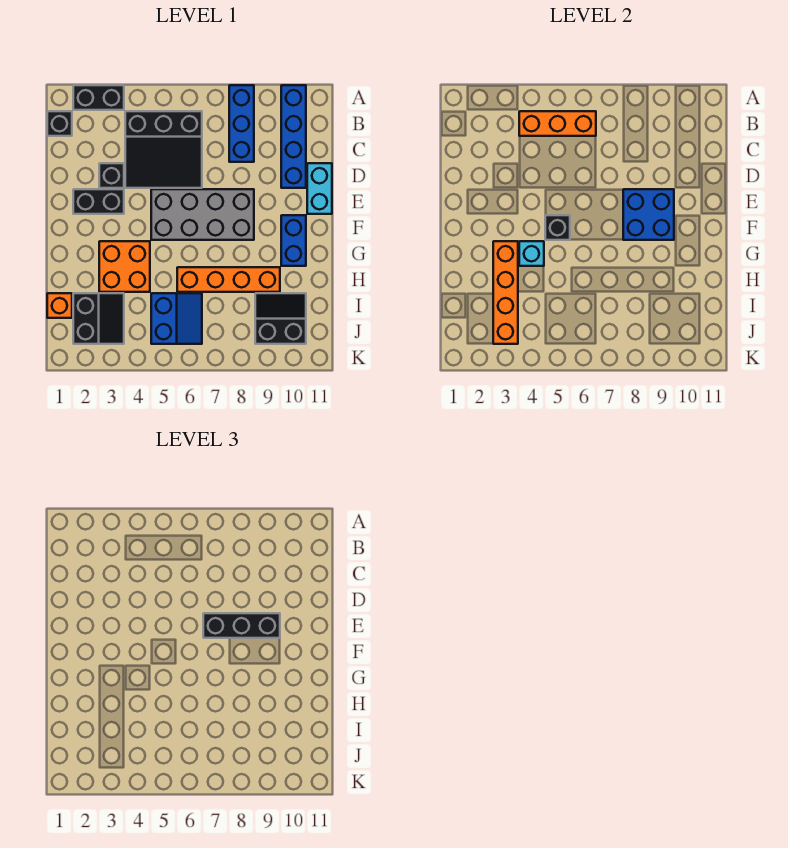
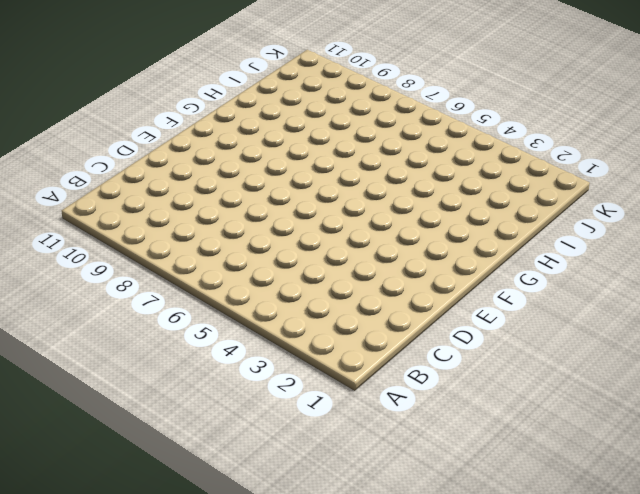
none -> black 1x2 brick [73,85,124,110]
none -> blue 1x3 brick [229,85,254,162]
none -> blue 1x4 brick [281,85,306,188]

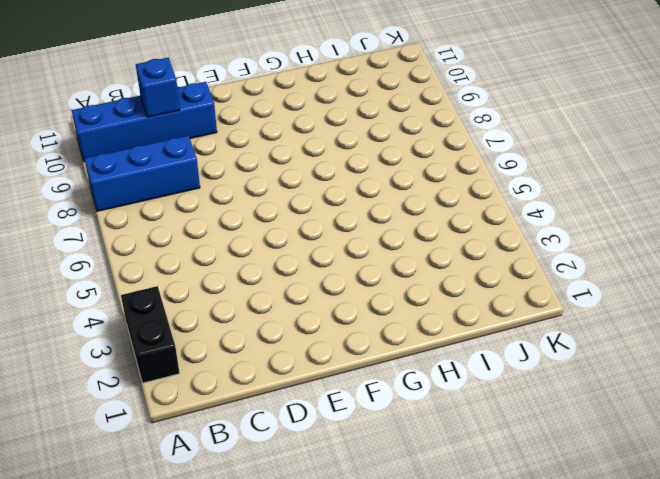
blue 1x1 brick [136,58,180,117] -> none
none -> black 1x1 brick [47,111,72,136]
none -> black 3x3 slope [125,111,202,188]
none -> black 1x1 brick [99,163,124,188]

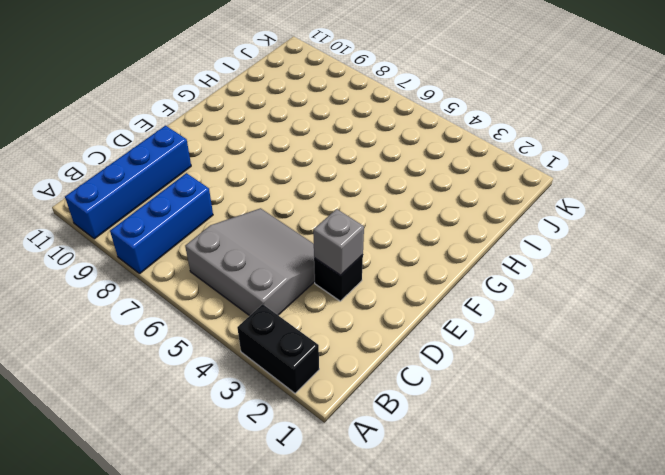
grey 3x3 slope [185,208,315,316] -> black 3x3 slope [125,111,202,188]
grey 1x1 brick [313,209,364,275] -> none
none -> black 1x1 brick [47,111,72,136]
none -> cyan 1x2 brick [307,163,332,214]
none -> black 1x2 brick [73,189,124,214]

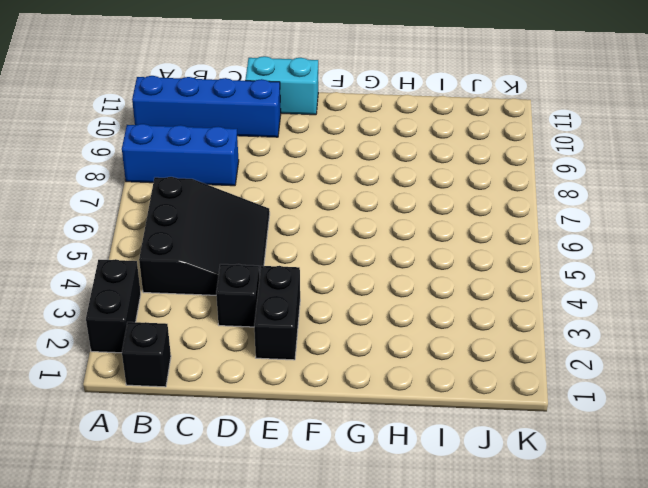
none -> grey 2x4 brick [151,189,254,240]
none -> blue 1x2 brick [281,215,306,266]
none -> orange 2x2 brick [99,241,150,292]

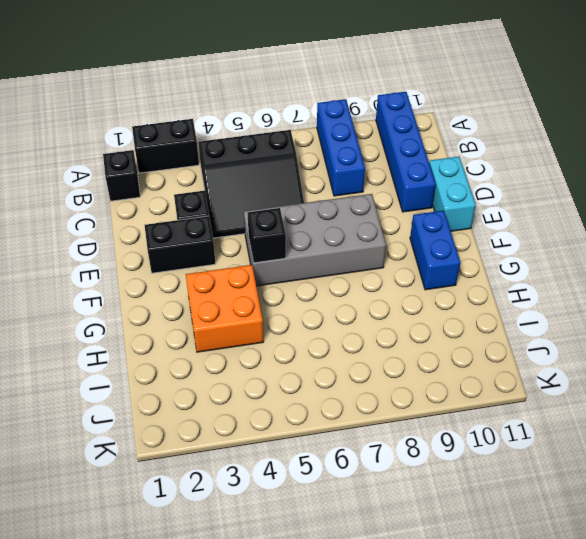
none -> orange 1x4 brick [177,267,280,292]
none -> orange 1x1 brick [47,293,72,318]
none -> black 2x2 slope [73,293,124,344]

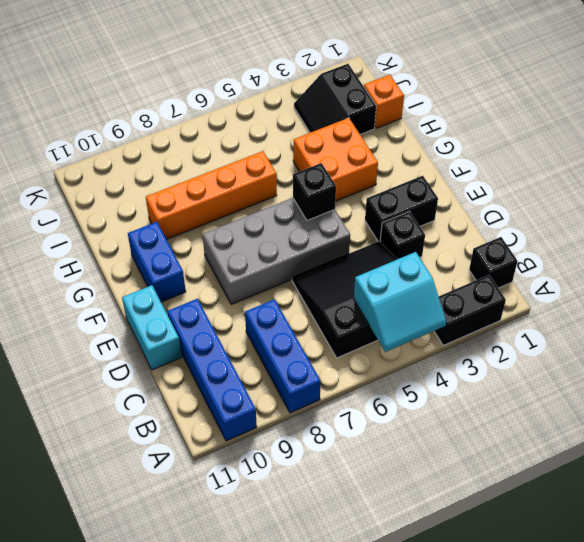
cyan 2x2 slope [354,252,446,352] -> orange 1x3 brick [519,111,596,136]
none -> blue 2x2 slope [151,293,202,344]
none -> black 2x2 slope [255,293,306,344]
none -> blue 2x2 brick [623,189,674,240]

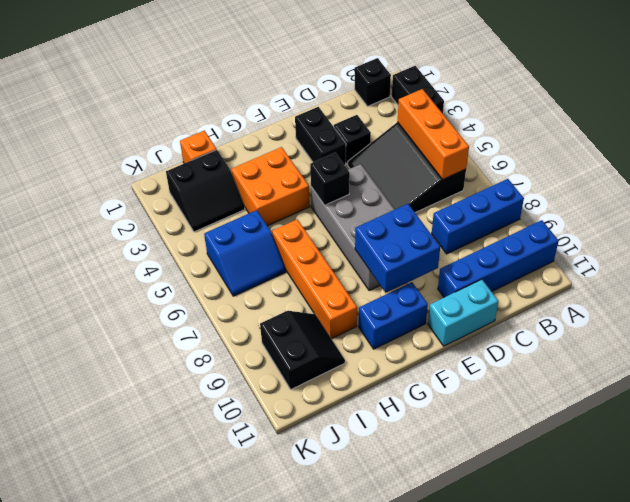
none -> orange 1x4 brick [493,241,518,344]
none -> cyan 1x1 brick [519,241,544,266]
none -> black 1x3 brick [203,613,280,638]

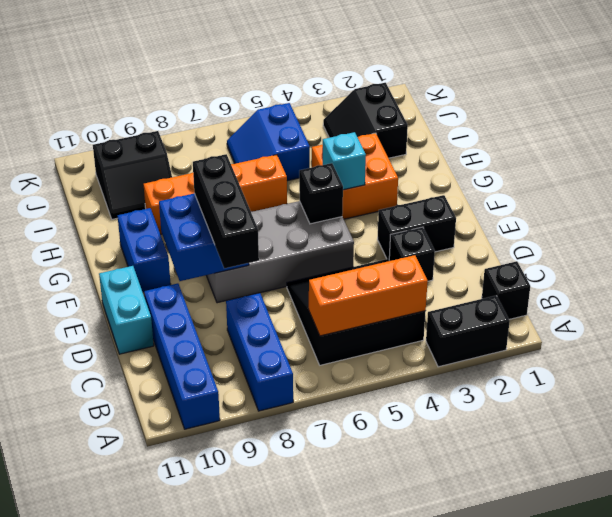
black 1x3 brick [193,154,259,268] -> black 1x3 brick turned to [203,613,280,638]
none -> orange 1x1 brick [47,293,72,318]
none -> orange 1x4 brick [493,241,518,344]

